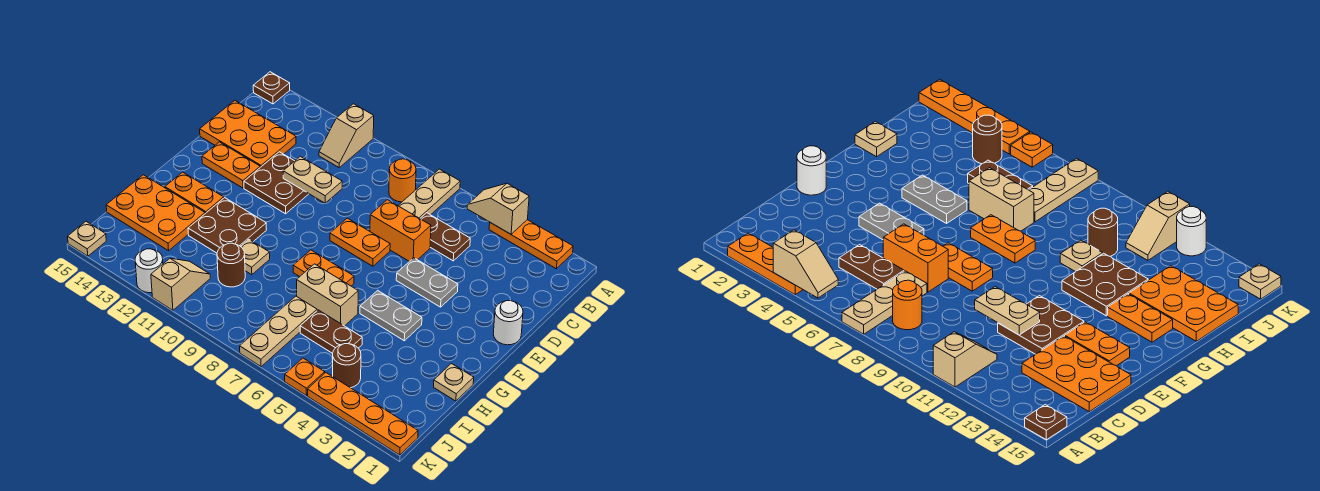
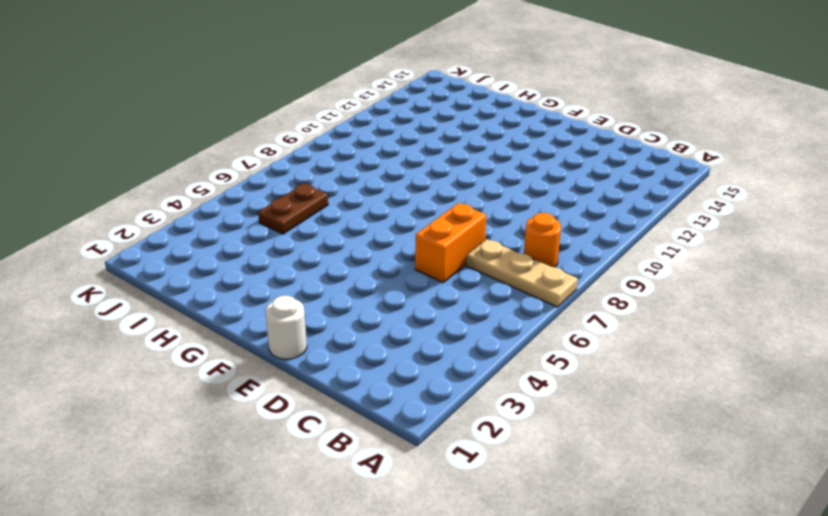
none -> orange 1x3 plate [489,220,573,269]
none -> tan 1x2 slope [319,104,374,167]
none -> brown 1x1 plate [253,72,290,104]
none -> brown 1x2 plate [420,213,470,261]

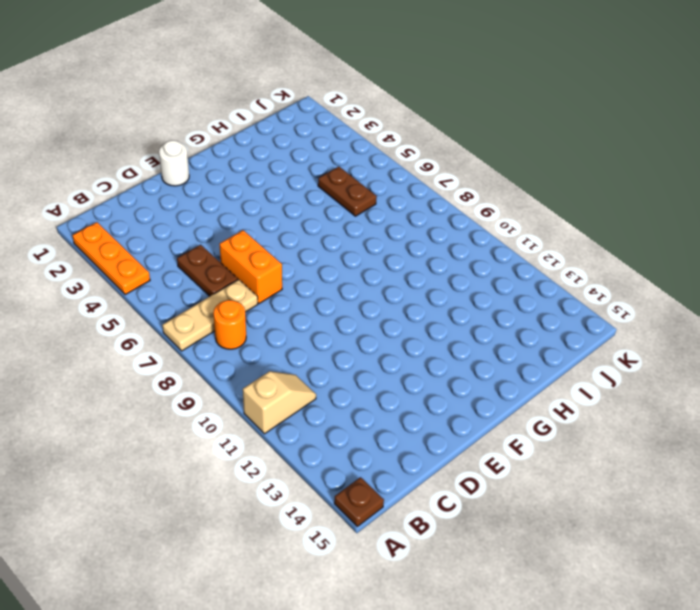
none -> orange 2x3 plate [200,101,296,167]
none -> brown 2x2 plate [244,152,309,214]
none -> grey 1x2 plate [396,258,458,307]
none -> orange 1x2 plate [330,218,390,266]

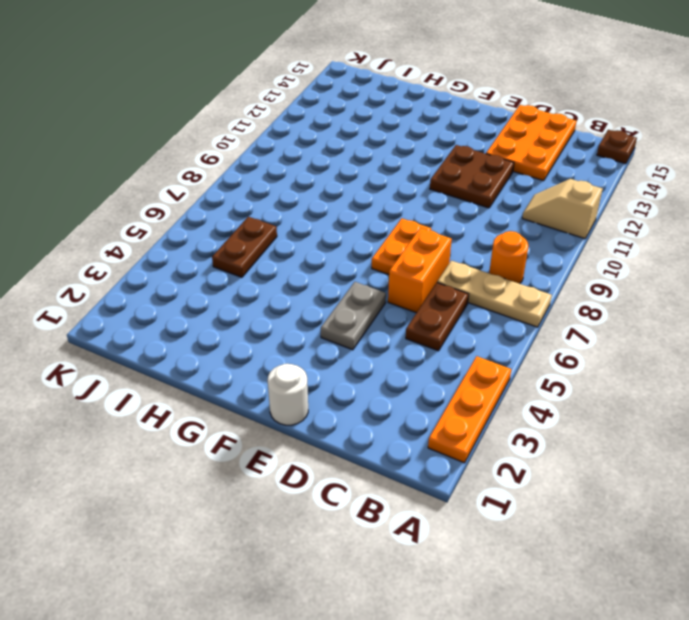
none -> orange 1x2 plate [202,142,260,188]
none -> grey 1x2 plate [360,290,422,341]
none -> orange 1x2 plate [293,250,354,286]
none -> brown 2x2 plate [188,198,266,253]

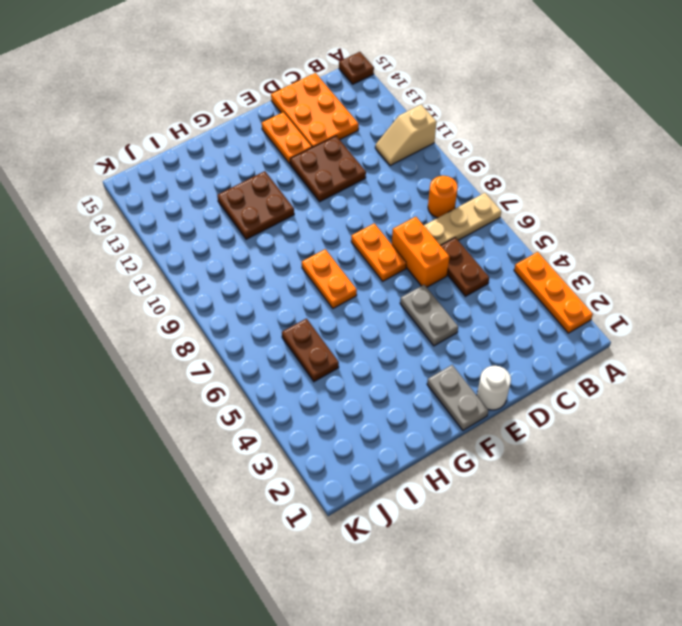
grey 1x2 plate [427,365,488,430] -> grey 1x2 plate moved to [360,290,422,341]
none -> orange 1x2 plate [165,172,224,214]
none -> tan 1x1 plate [434,364,474,401]
none -> tan 1x2 brick [297,264,358,326]
none -> tan 1x1 plate [241,240,270,275]

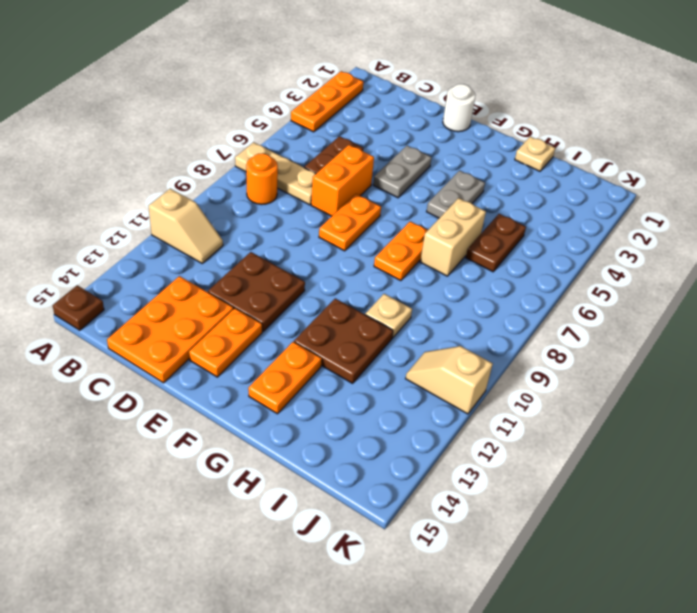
none -> orange 2x3 plate [106,175,205,251]
none -> tan 1x3 plate [240,296,317,367]
none -> brown 1x1 round brick [217,243,245,287]
none -> brown 1x1 round brick [332,344,361,388]

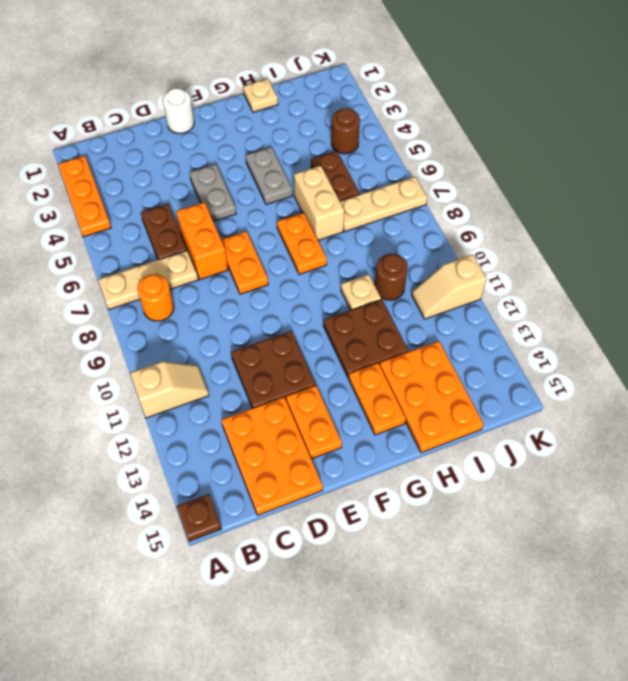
none -> orange 1x4 plate [308,373,418,455]
none -> orange 1x1 plate [285,358,325,396]
none -> white 1x1 round brick [135,249,163,293]
none -> tan 1x1 plate [68,221,106,256]

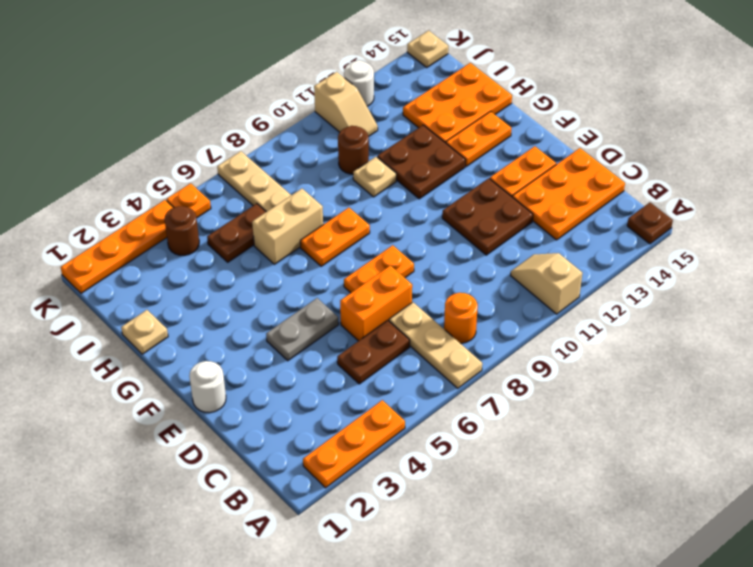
none -> grey 1x2 plate [360,290,422,341]
none -> tan 1x2 slope [467,183,529,234]
none -> tan 1x2 plate [283,156,342,203]

